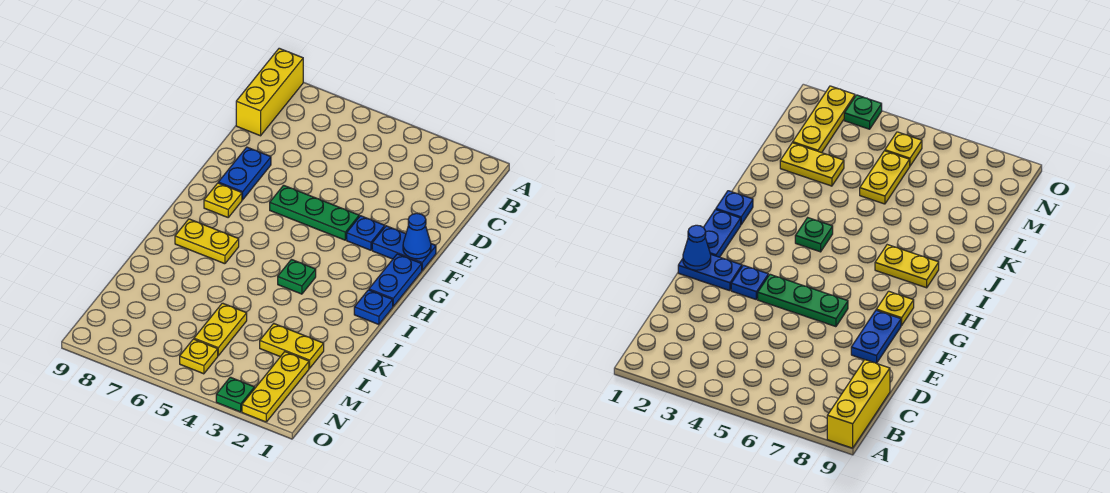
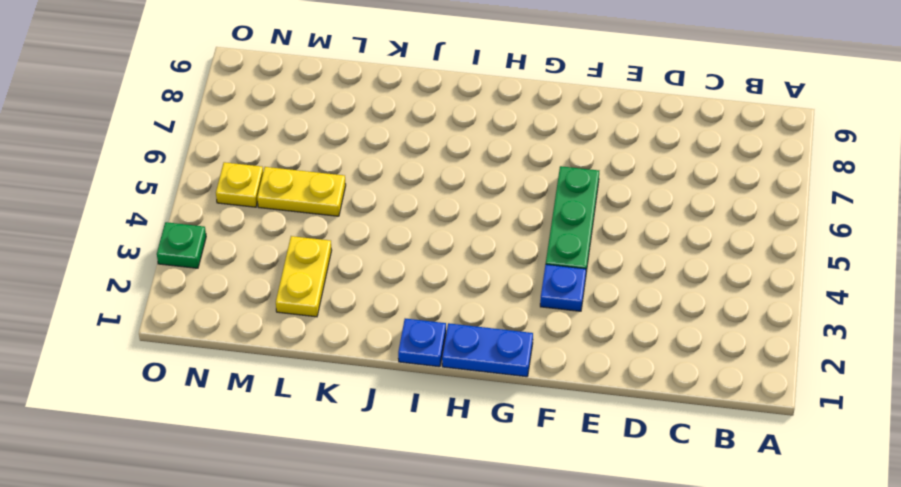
none -> yellow 1x3 brick [236,48,303,136]
none -> blue 1x2 plate [218,147,271,200]
none -> blue 1x2 plate [372,226,436,270]

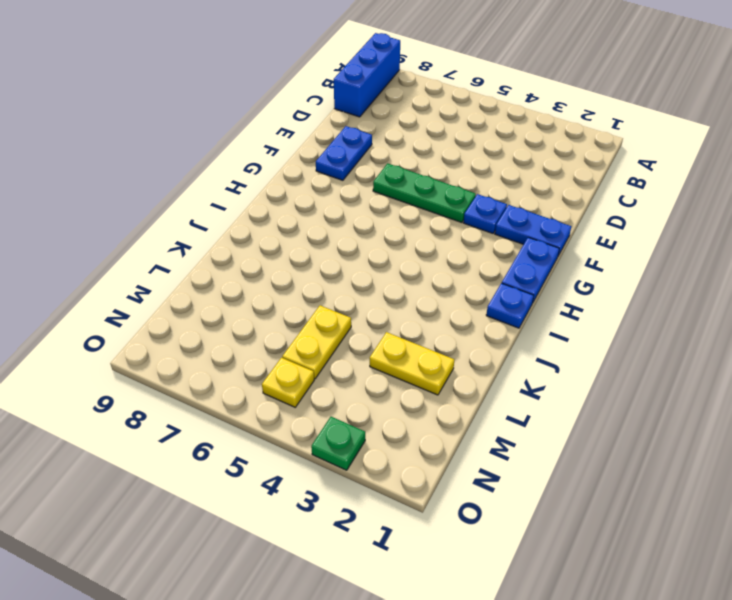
blue 1x3 brick [334,33,400,117] -> yellow 1x3 brick [236,48,303,136]
none -> yellow 1x1 plate [204,183,242,217]
none -> green 1x1 plate [278,260,316,294]
none -> yellow 1x2 plate [175,219,239,264]

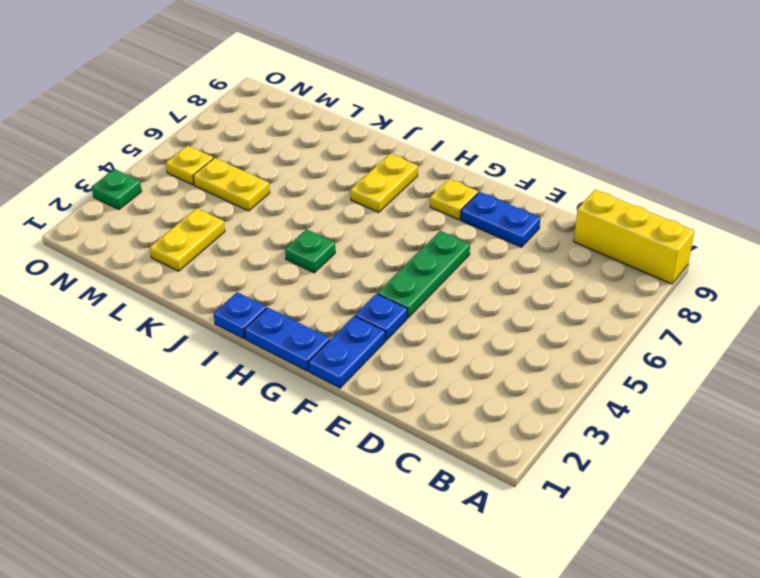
none -> yellow 1x3 plate [242,352,309,422]
none -> blue 1x1 cone [403,213,431,259]

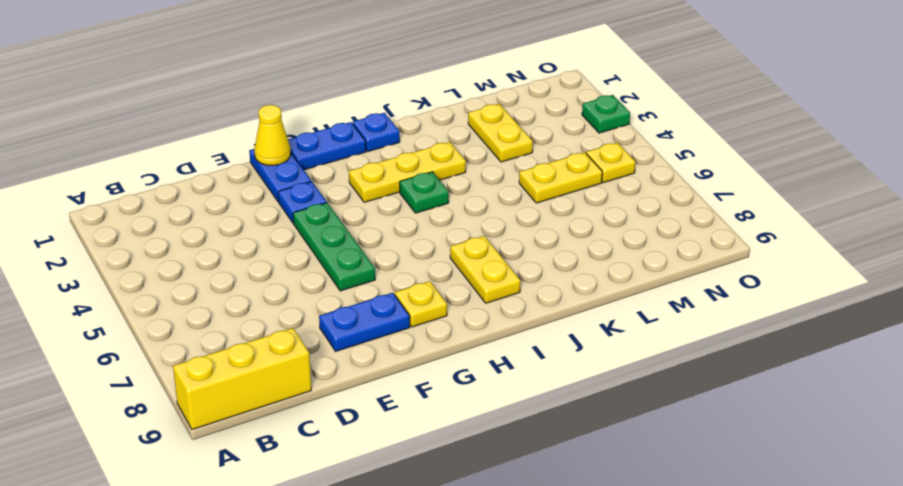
yellow 1x1 cone [254,105,291,165] -> blue 1x1 cone [403,213,431,259]
yellow 1x3 plate [349,142,466,202] -> yellow 1x3 plate moved to [242,352,309,422]

